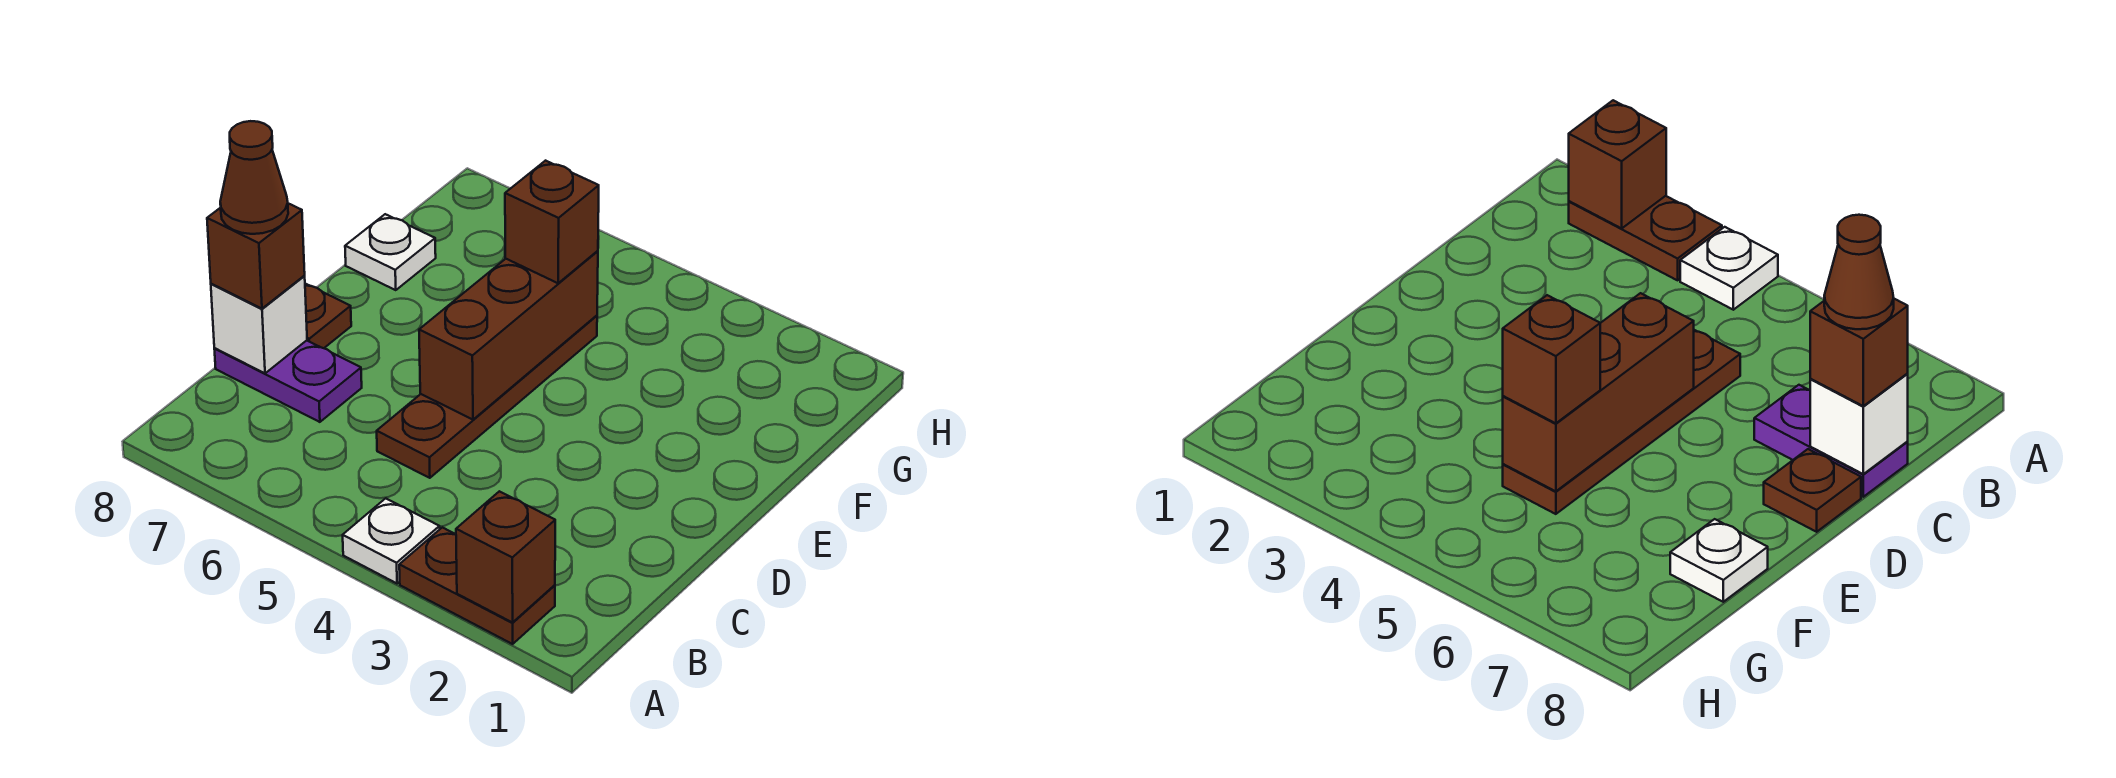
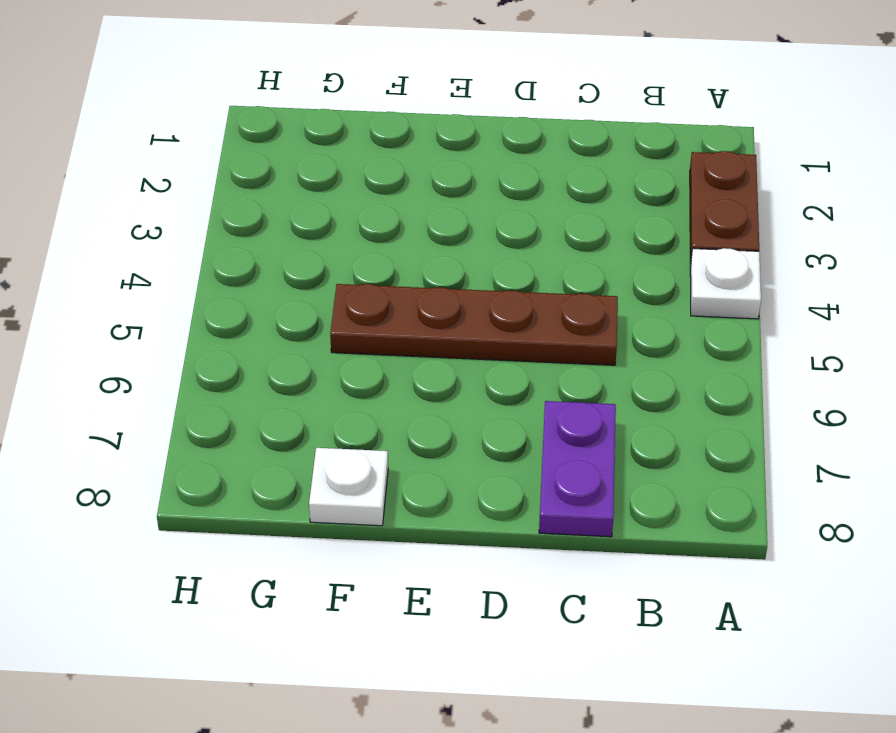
none -> brown 1x1 plate [305,284,351,348]
none -> brown 1x1 brick [456,491,555,623]
none -> white 1x1 brick [211,276,307,373]

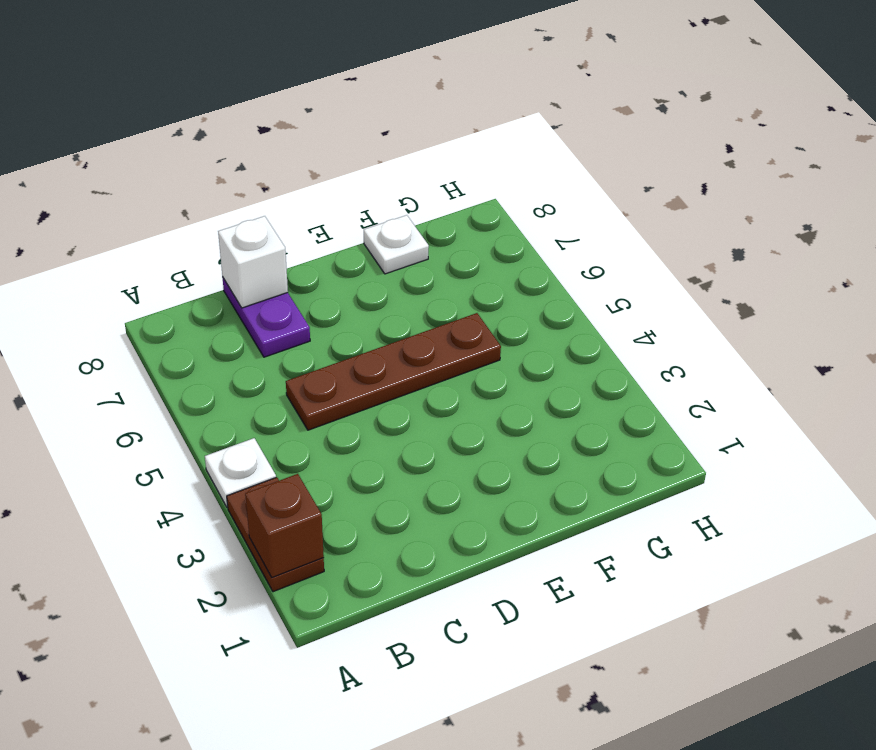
none -> brown 1x1 plate [305,284,351,348]
none -> brown 1x3 brick [419,251,598,420]
none -> brown 1x1 brick [207,203,305,309]

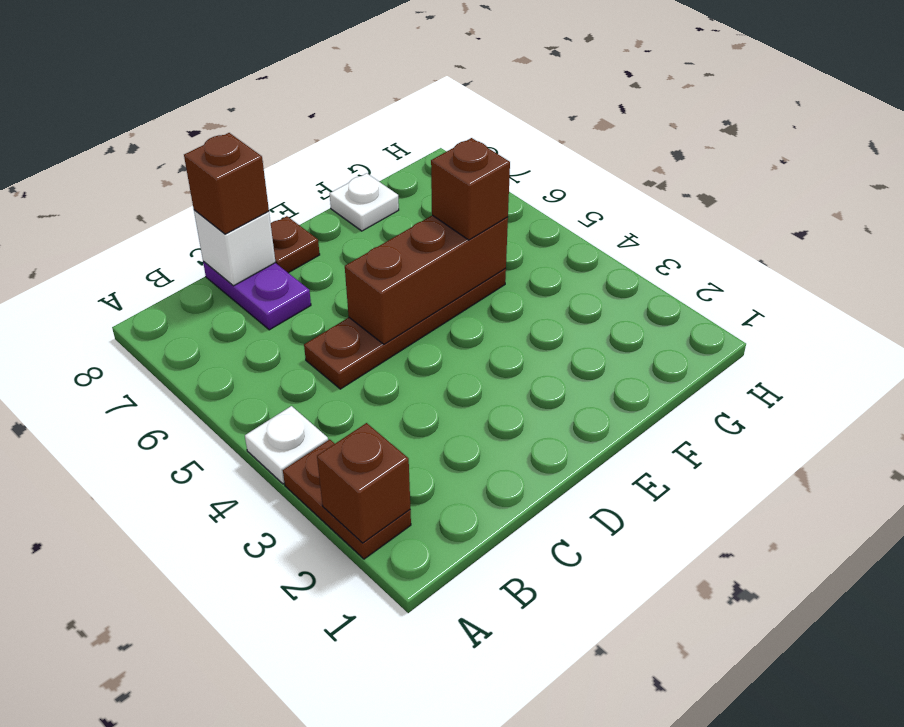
none -> brown 1x1 cone [220,121,288,234]

